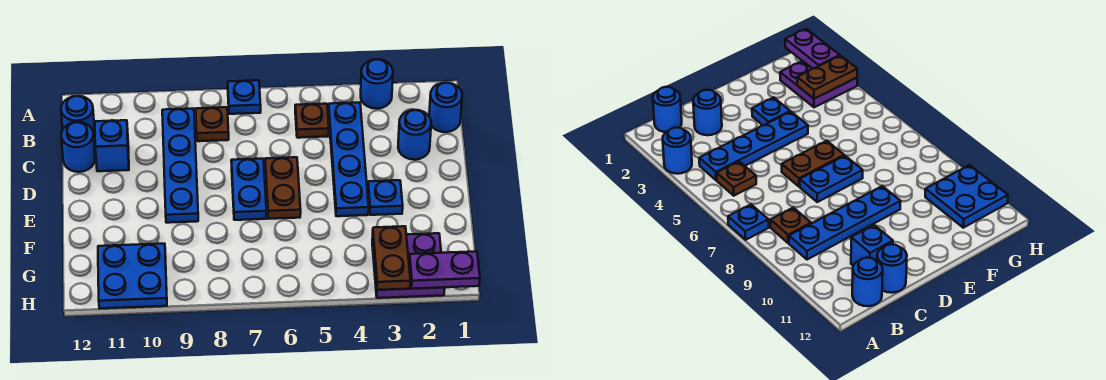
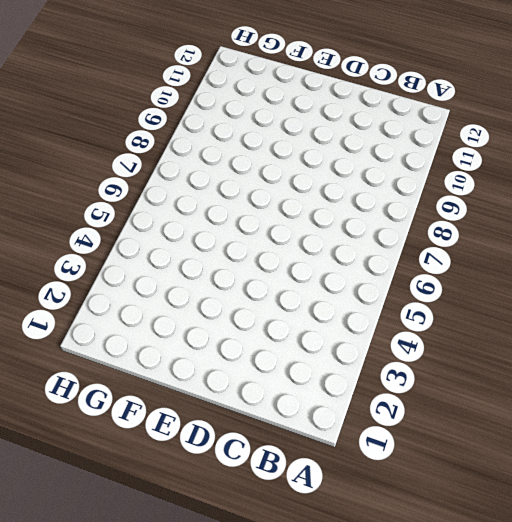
none -> blue 1x1 round brick [361,59,393,109]
none -> blue 1x1 plate [228,80,261,114]
none -> blue 1x1 round brick [429,83,462,132]

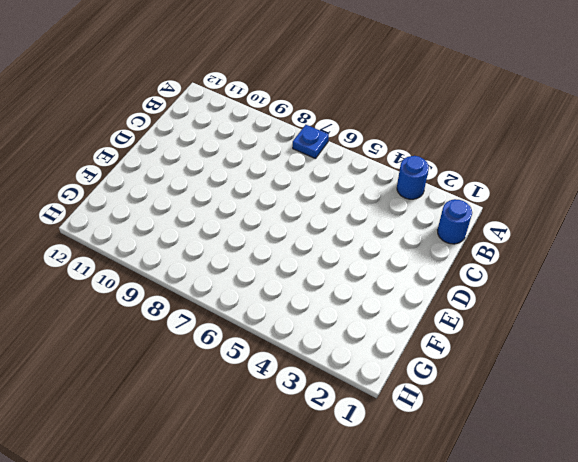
none -> blue 1x4 plate [329,102,369,216]
none -> brown 1x1 plate [295,104,329,138]
none -> brown 1x1 plate [196,107,229,141]

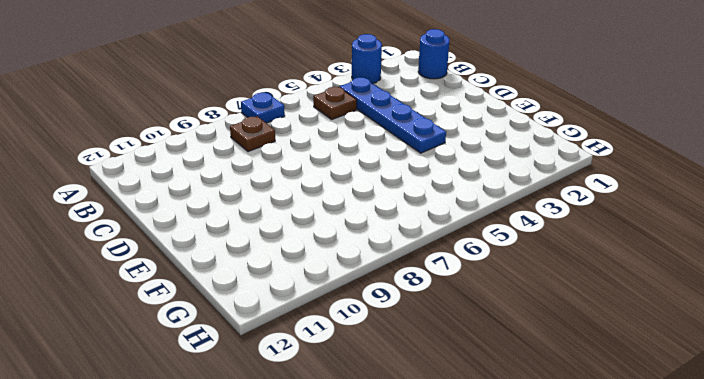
none -> blue 1x4 plate [162,108,198,223]
none -> blue 1x1 round brick [61,96,95,135]
none -> blue 1x1 round brick [398,110,431,160]

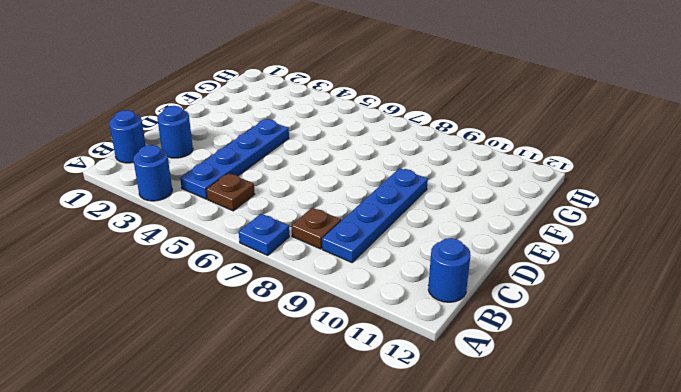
none -> blue 1x1 brick [95,120,129,171]
none -> blue 1x1 round brick [61,122,95,172]
none -> brown 1x2 plate [265,157,301,219]

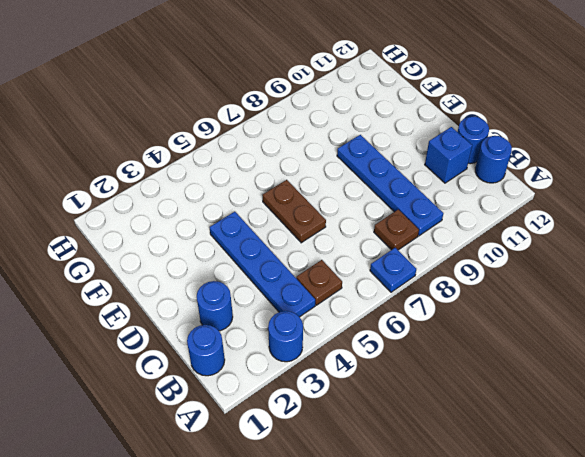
none -> blue 1x2 plate [231,159,266,220]
none -> blue 1x1 plate [368,180,403,215]
none -> purple 2x2 plate [372,233,445,298]

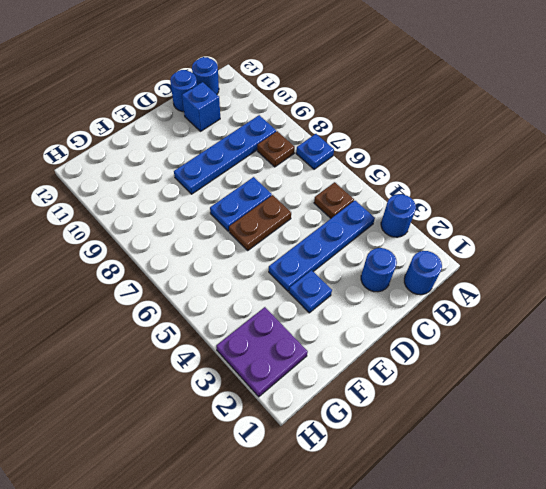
none -> blue 2x2 plate [98,244,167,308]
none -> brown 1x2 plate [373,226,410,290]
none -> purple 1x2 plate [409,251,480,289]

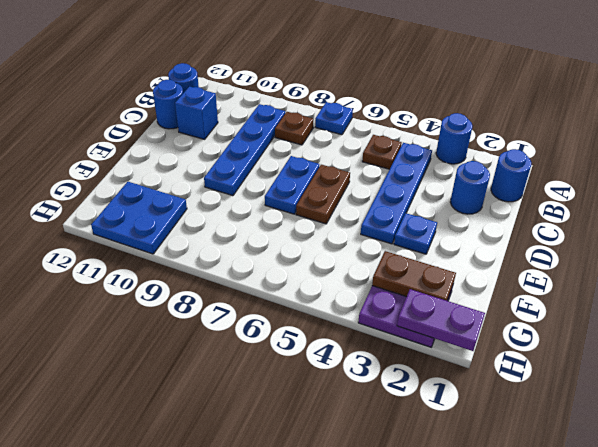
brown 1x2 plate [372,251,456,301] -> brown 1x2 plate turned to [373,226,410,290]

